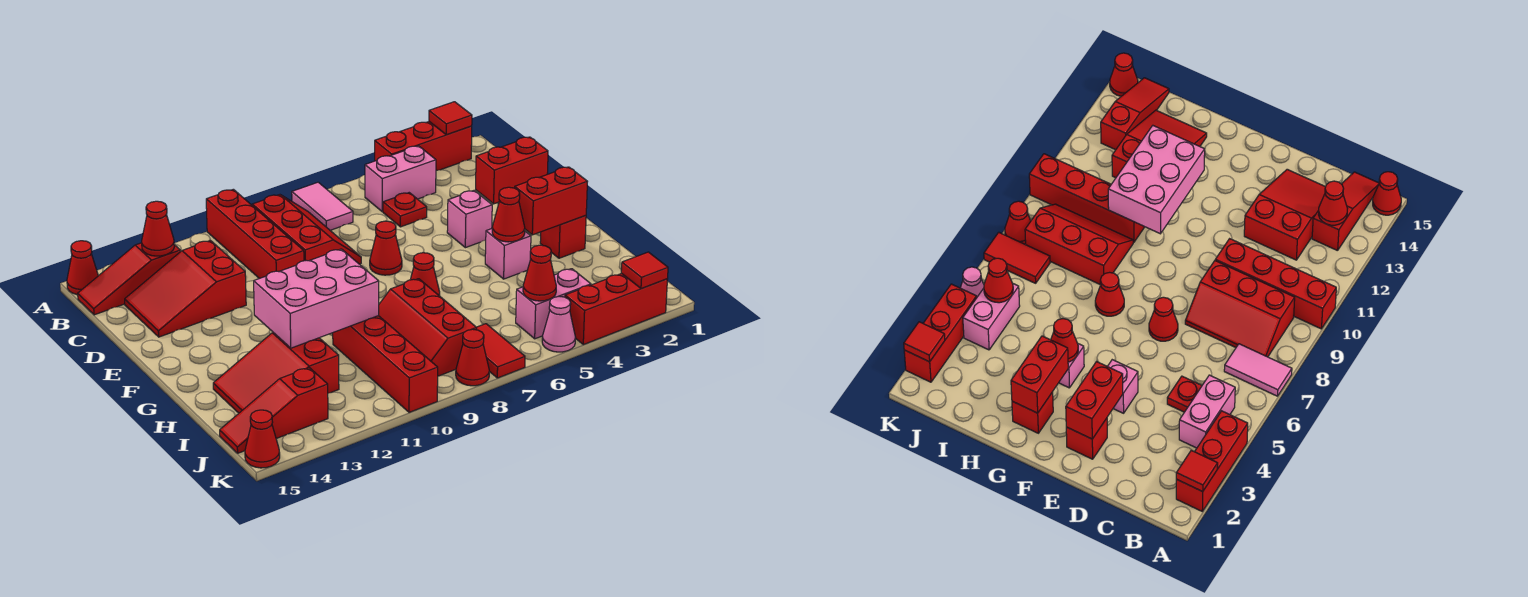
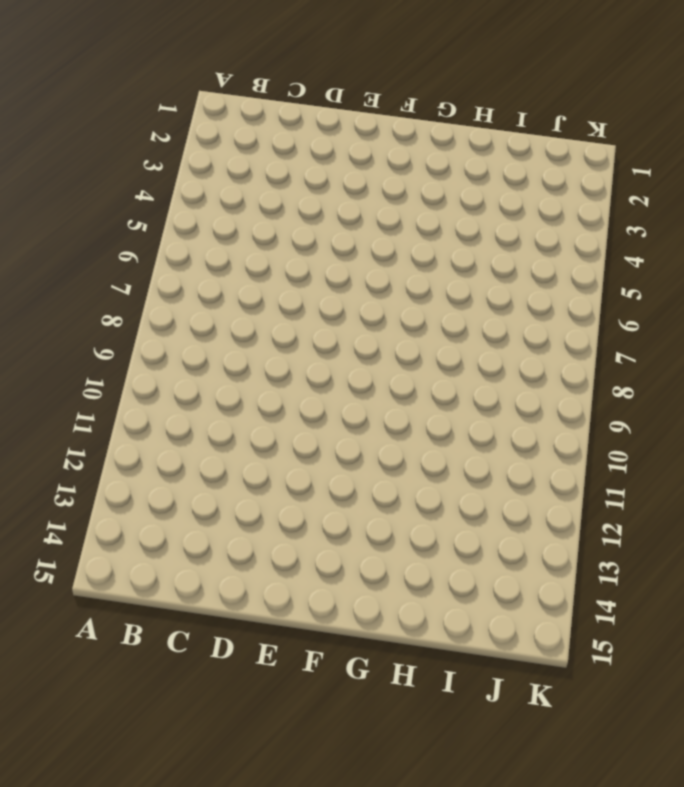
none -> red 1x3 brick [375,122,472,171]
none -> pink 1x2 tile [292,182,353,230]
none -> red 1x4 brick [206,189,304,279]
none -> red 1x1 cone [67,241,98,295]

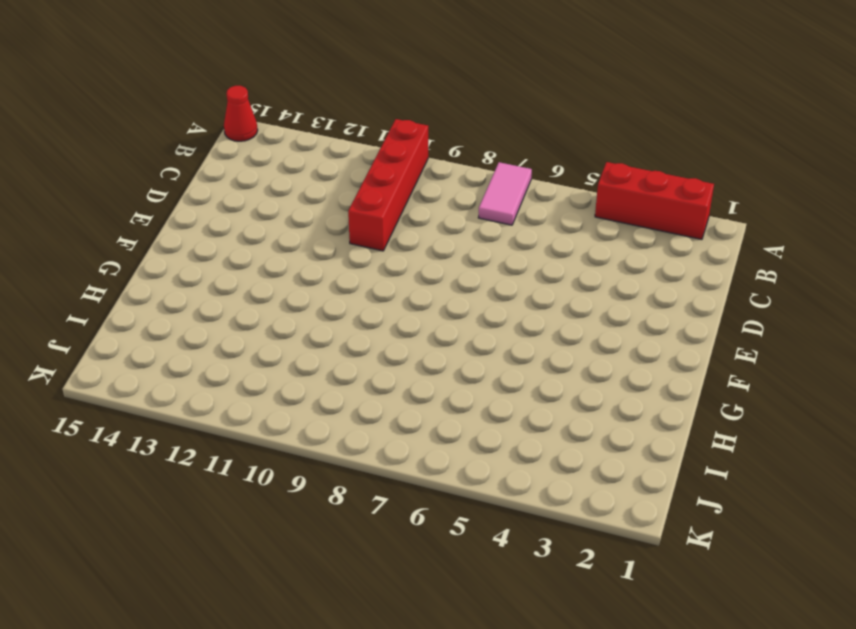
none -> pink 1x2 brick [365,146,436,212]
none -> red 2x3 slope [252,195,361,264]
none -> red 1x3 slope [78,243,180,315]
none -> red 1x1 plate [383,193,427,227]

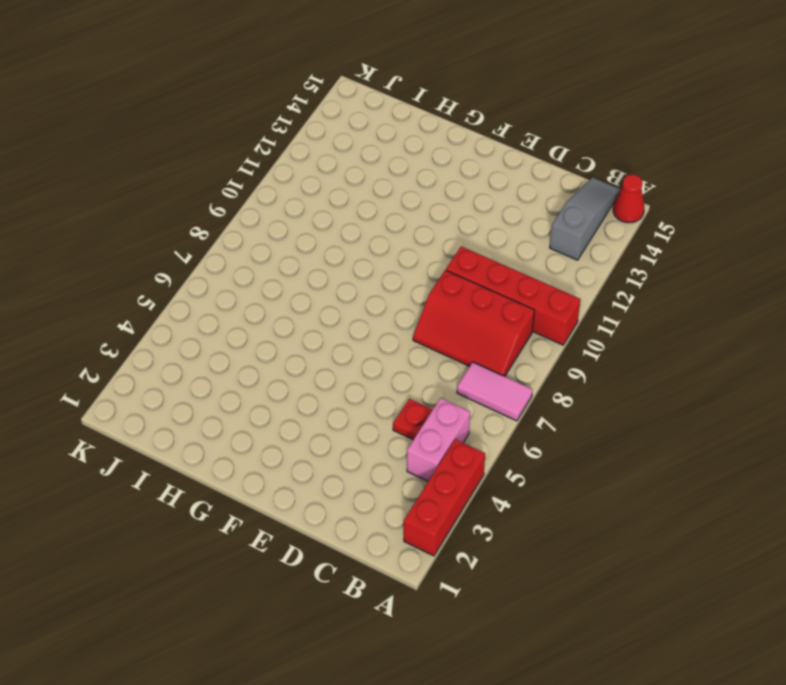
grey 1x3 slope [550,178,620,260] -> red 1x3 slope [78,243,180,315]
none -> red 2x3 slope [125,240,246,337]
none -> red 1x1 brick [1066,418,1107,459]
none -> pink 1x1 brick [447,191,492,248]
none -> red 1x1 cone [370,221,402,275]

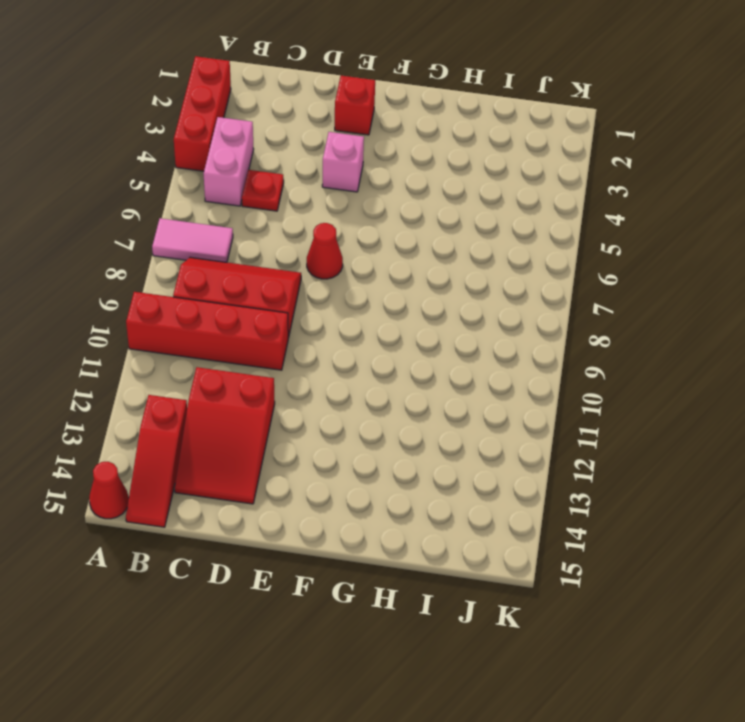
none -> red 1x1 brick [540,215,586,258]
none -> pink 1x1 brick [485,229,531,279]
none -> red 1x1 cone [410,253,440,296]
none -> red 2x3 slope [379,279,477,376]

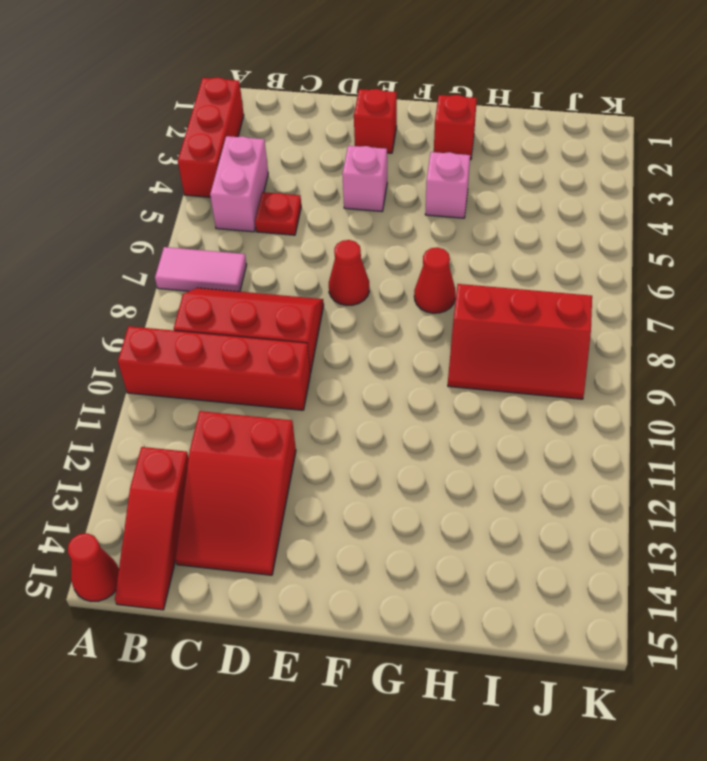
none -> red 1x4 brick [333,316,438,412]
none -> red 2x3 slope [213,333,339,413]
none -> pink 1x2 brick [516,269,591,339]
none -> red 1x2 tile [476,324,525,378]

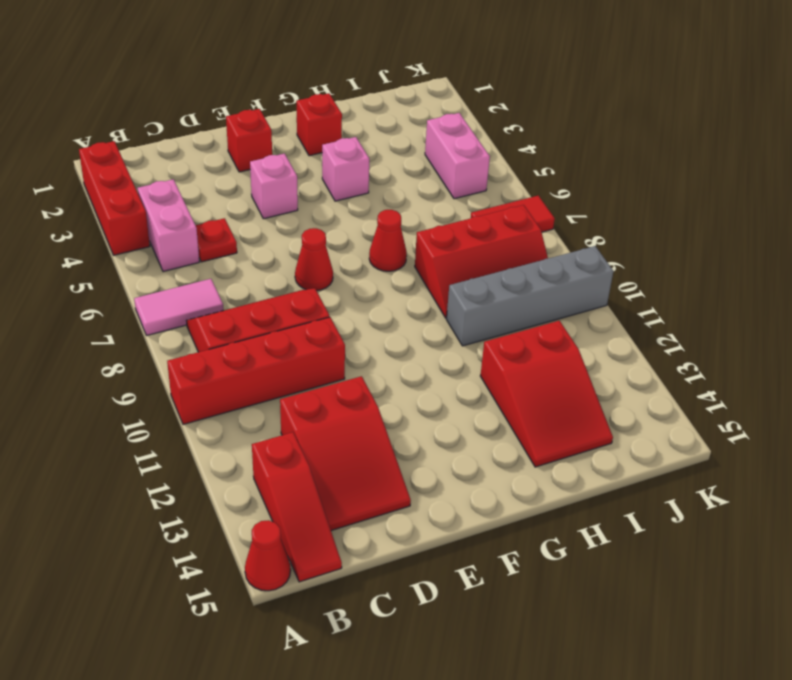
grey 1x4 brick [447,246,613,346] -> red 1x4 brick [333,316,438,412]
none -> red 1x3 slope [220,368,328,453]
none -> red 1x3 brick [565,273,667,345]
none -> pink 1x1 cone [542,296,576,352]
none -> red 1x1 cone [456,329,489,386]

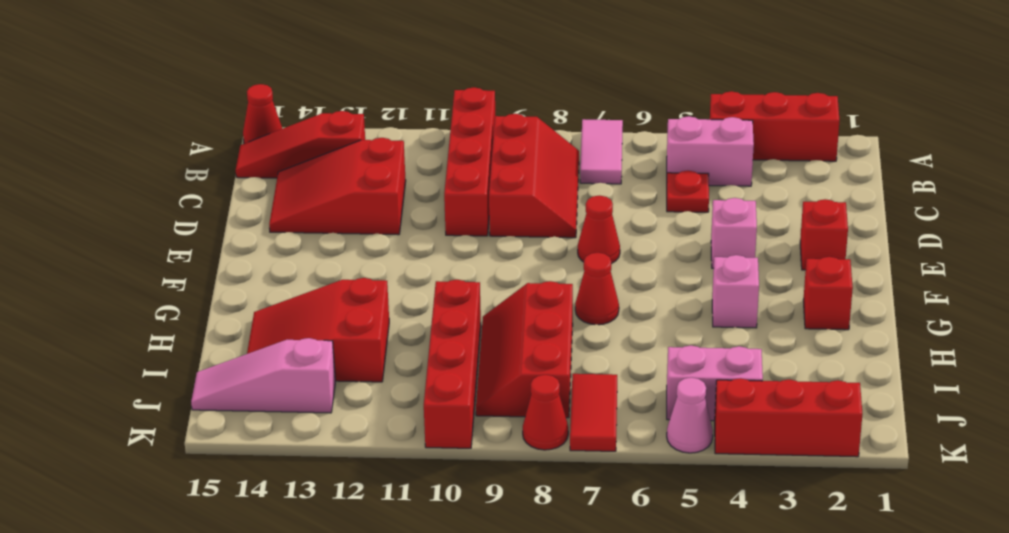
pink 1x3 slope [191,338,335,413] -> red 1x3 slope [220,368,328,453]
none -> red 1x1 cone [245,410,280,468]
none -> red 1x1 tile [429,102,472,135]
none -> red 1x1 cone [142,201,174,256]
none -> red 1x2 brick [476,137,548,204]

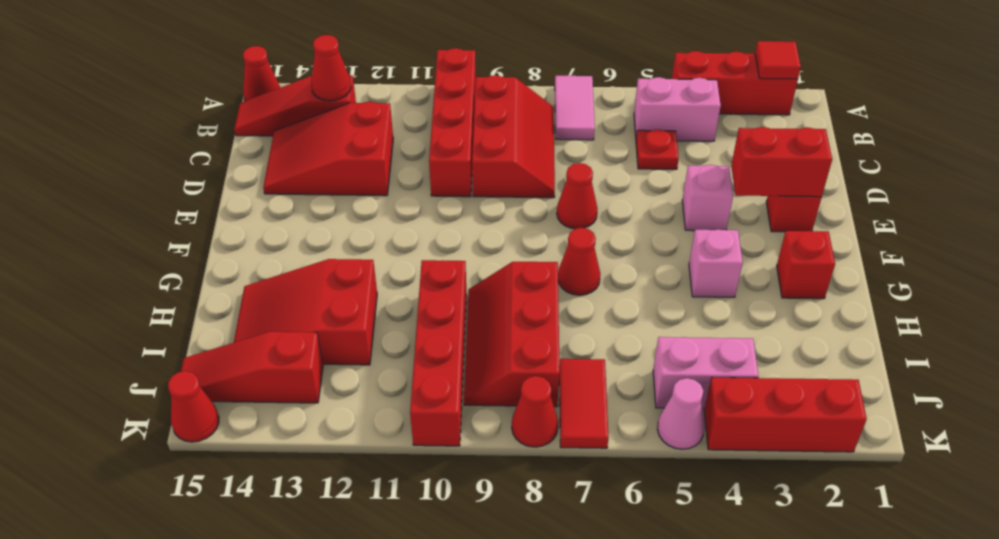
none -> red 1x2 brick [515,167,588,235]
none -> red 1x1 cone [492,187,525,242]
none -> pink 2x3 brick [254,249,379,348]
none -> red 1x1 cone [523,245,556,301]

